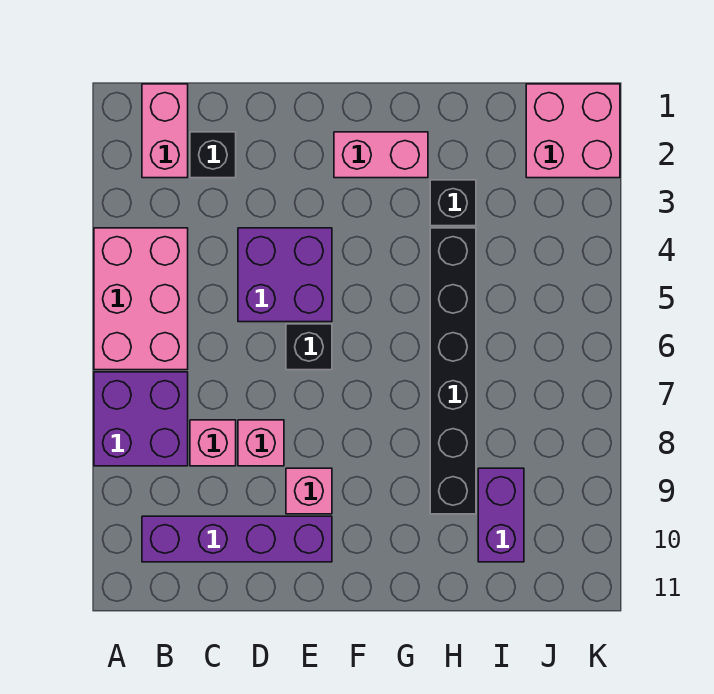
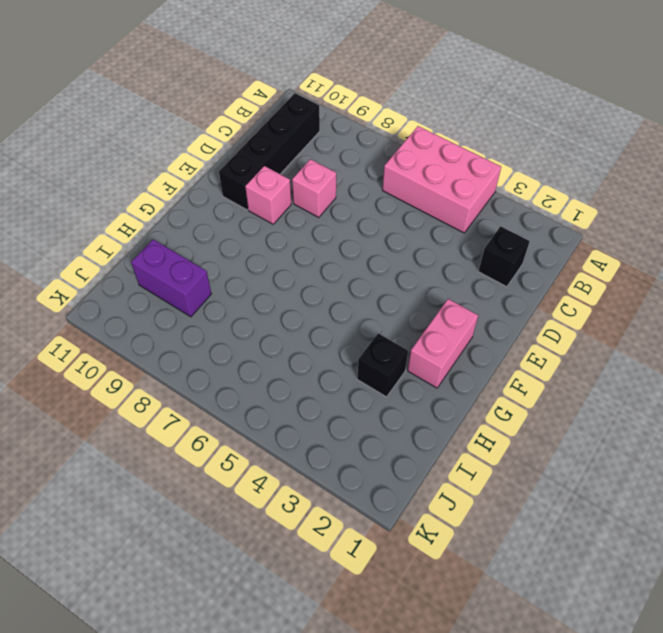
black 1x4 brick [219,93,320,210] -> purple 1x4 brick [142,516,332,562]
none -> purple 2x2 brick [94,372,188,466]
none -> pink 1x2 brick [142,84,188,178]
none -> pink 1x1 brick [190,420,236,466]

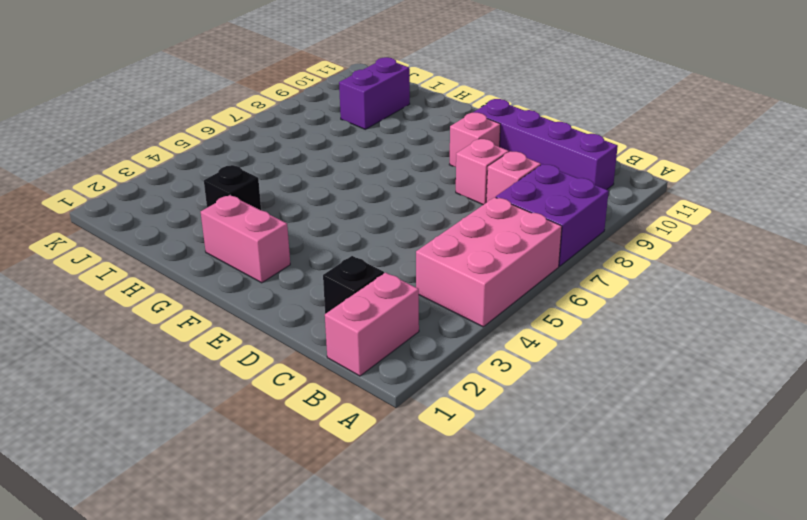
none -> purple 2x2 brick [238,228,332,322]
none -> black 1x1 brick [286,324,332,370]
none -> black 1x6 brick [430,228,476,514]

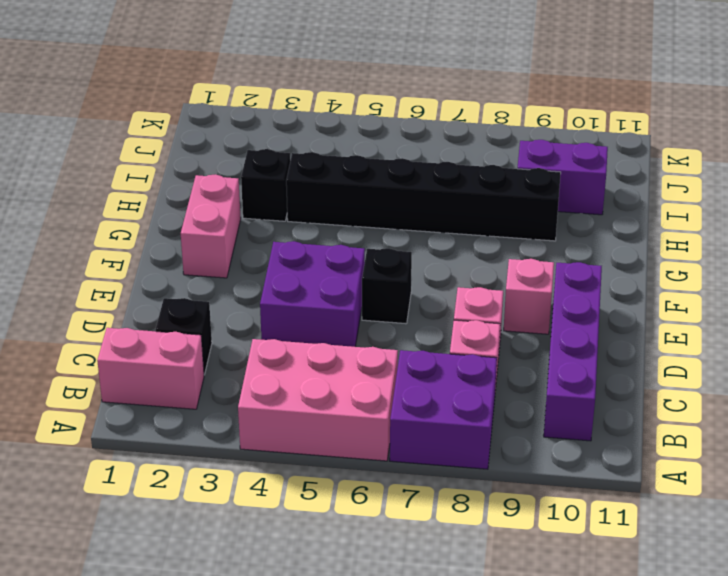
none -> pink 2x2 brick [526,84,620,178]

